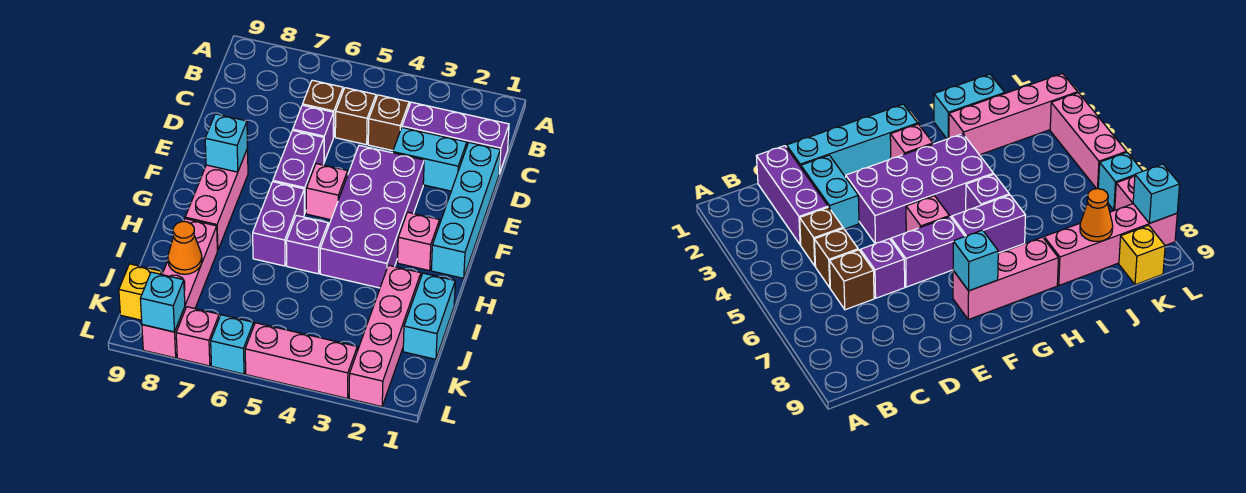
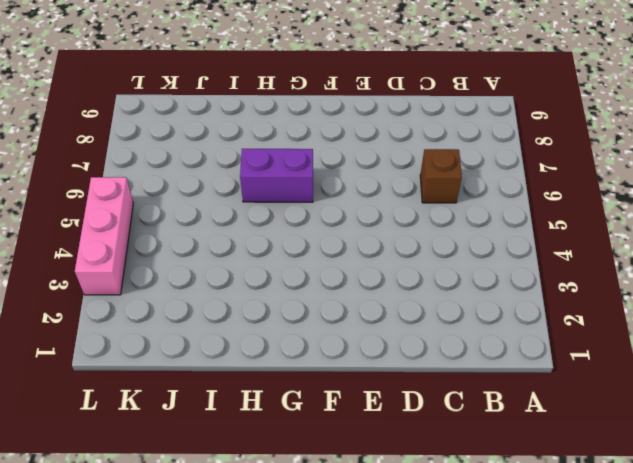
none -> purple 1x3 brick [402,102,509,174]
none -> brown 1x1 brick [368,95,409,151]
none -> brown 1x1 brick [335,88,376,145]

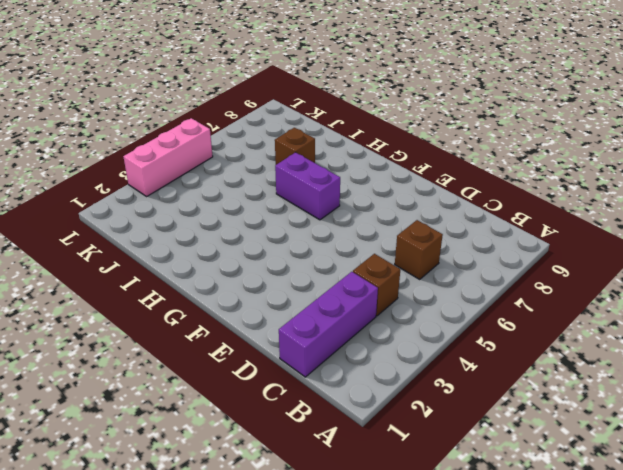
brown 1x1 brick [275,128,315,165] -> brown 1x1 brick moved to [335,88,376,145]
none -> cyan 1x4 brick [431,142,500,278]
none -> cyan 1x2 brick [393,128,467,191]
none -> purple 1x1 brick [293,105,334,162]

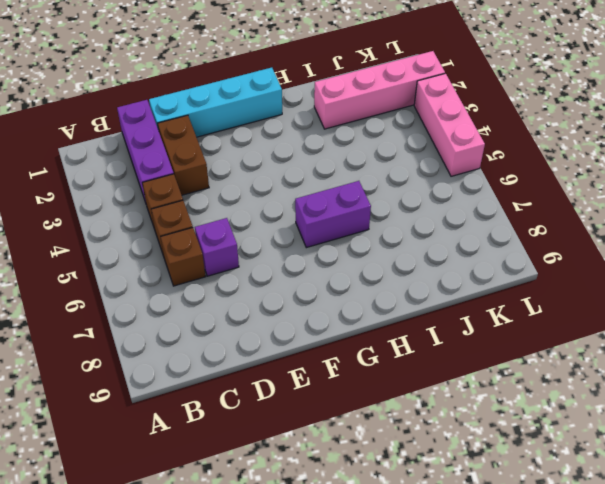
brown 1x2 brick [158,115,209,195] -> cyan 1x2 brick [393,128,467,191]
none -> purple 2x4 brick [320,145,424,288]
none -> purple 1x2 brick [273,130,324,214]
none -> pink 1x1 brick [306,164,348,220]

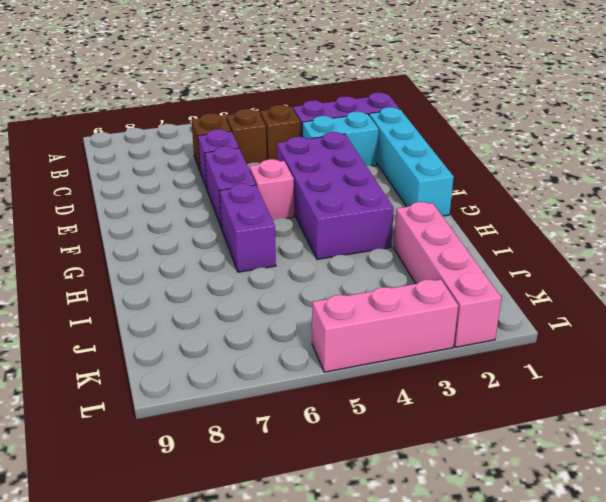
none -> pink 1x3 brick [185,148,248,251]
none -> pink 1x1 brick [398,212,440,271]
none -> purple 1x1 brick [286,215,328,274]

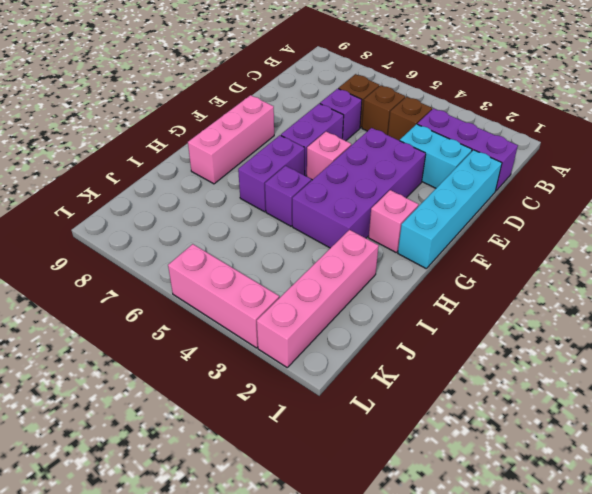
none -> cyan 1x2 brick [403,273,455,359]
none -> pink 1x4 brick [142,219,217,358]
none -> yellow 1x1 brick [119,264,162,320]

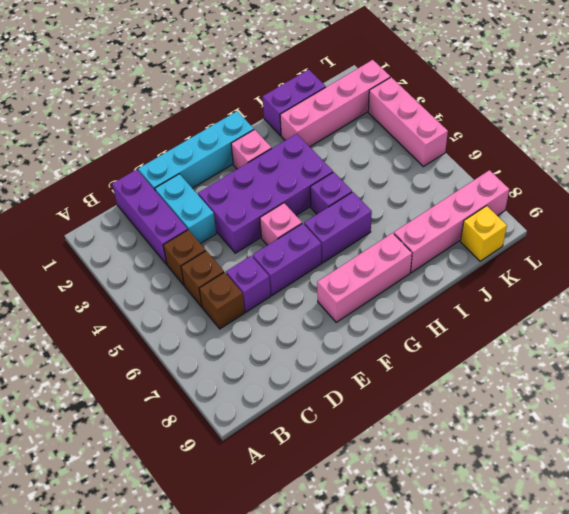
purple 1x2 brick [263,69,326,136] -> cyan 1x2 brick [403,273,455,359]
none -> cyan 1x1 brick [211,315,254,374]
none -> pink 1x1 brick [176,307,219,366]
none -> cyan 1x1 brick [205,114,248,172]

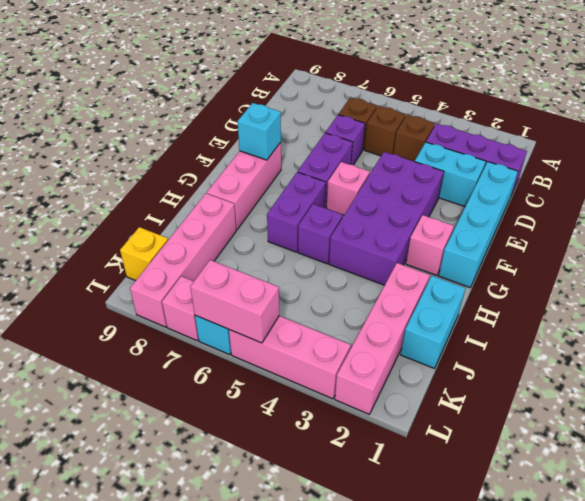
pink 1x2 brick [190,260,279,343] -> none
none -> orange 1x1 cone [168,222,202,274]
none -> cyan 1x1 brick [140,272,185,332]

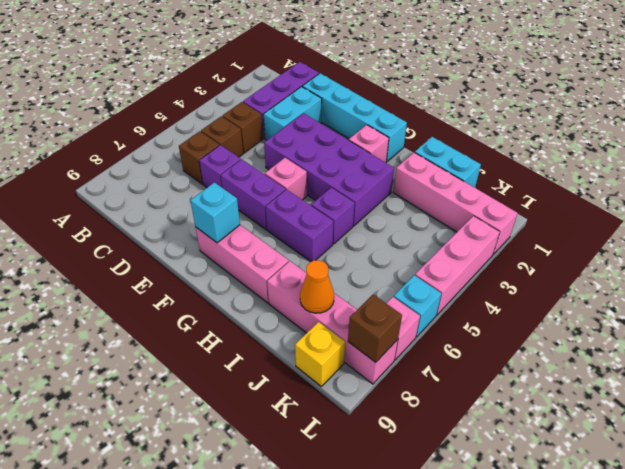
brown 1x1 brick [348,295,402,362] -> cyan 1x1 brick [140,272,185,332]

